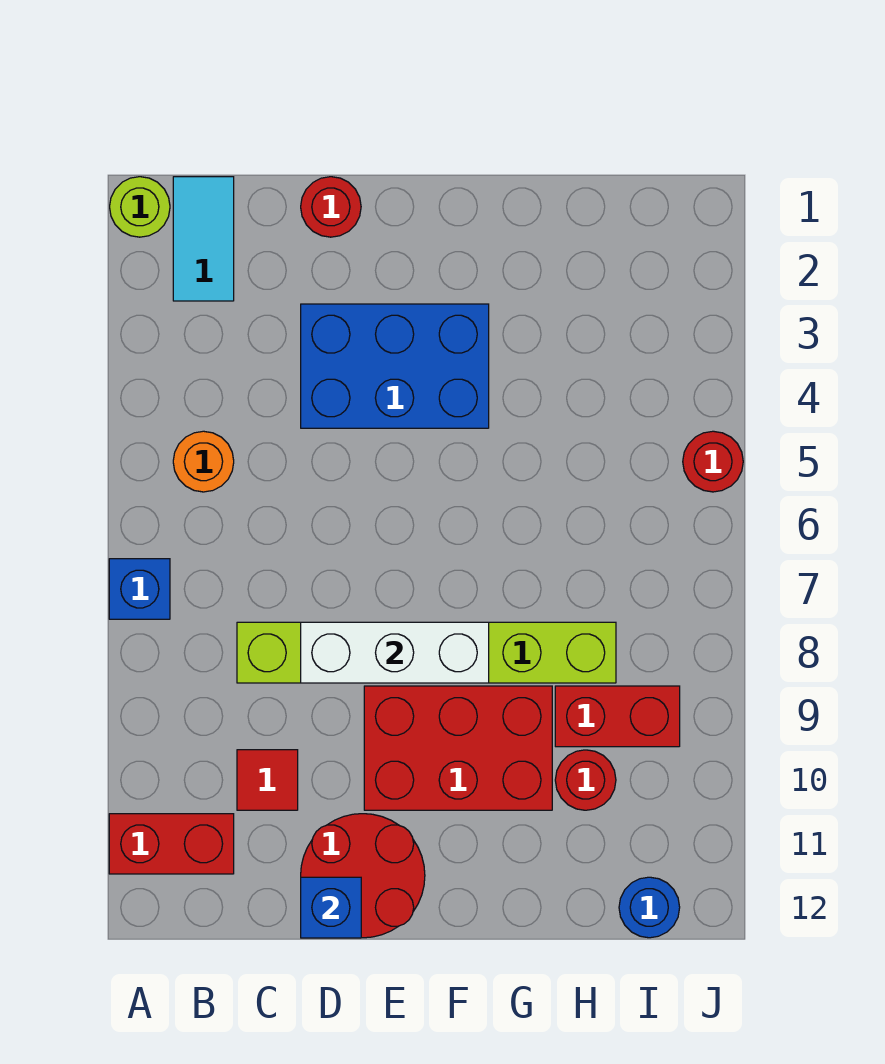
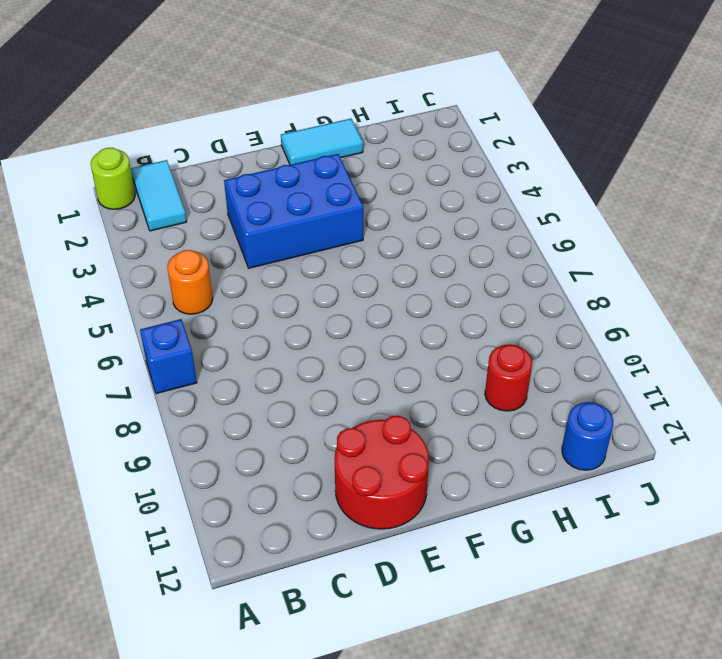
cyan 1x2 tile [281,119,363,165] -> none
none -> red 1x2 brick [109,814,234,874]
none -> lime 1x6 brick [237,622,616,683]
none -> red 1x1 tile [237,750,298,810]

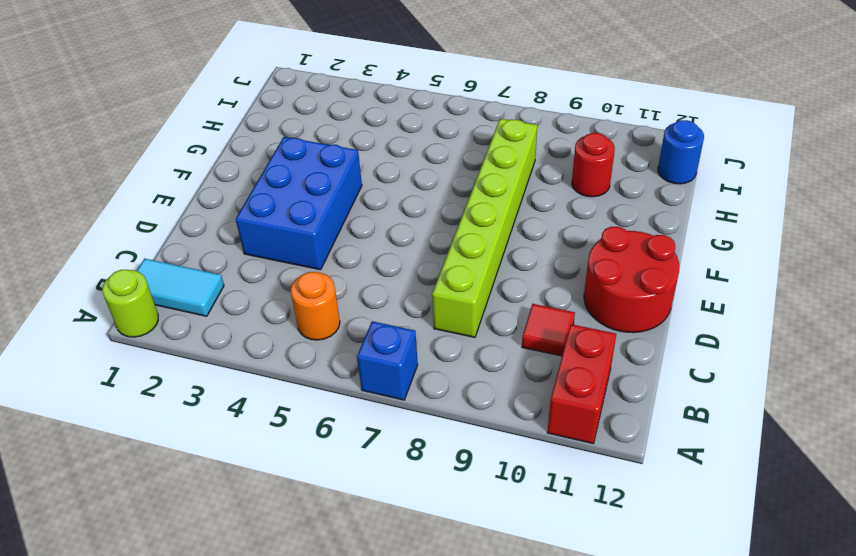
none -> red 1x1 round brick [301,177,361,237]
none -> red 2x3 brick [364,686,552,810]
none -> red 1x2 brick [555,686,680,747]

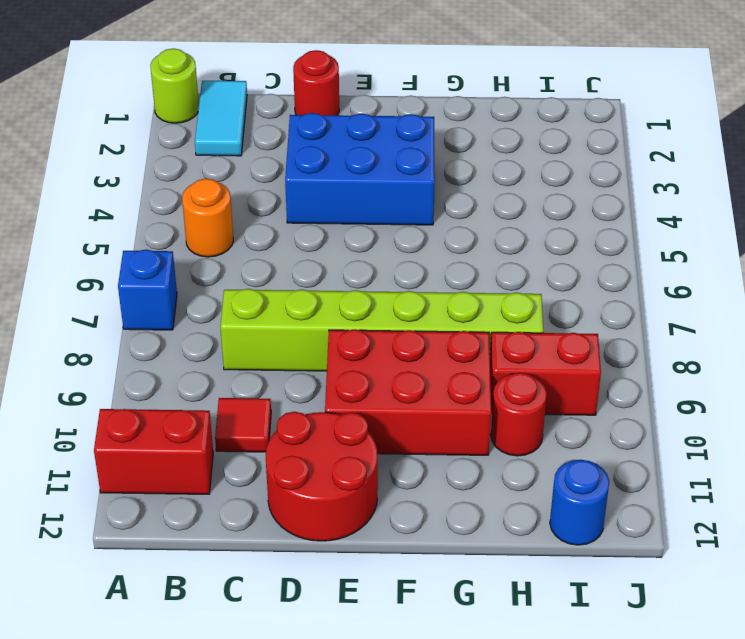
none -> red 1x1 round brick [683,431,743,492]
none -> white 1x3 brick [301,622,489,683]
none -> blue 1x1 brick [301,877,361,938]

